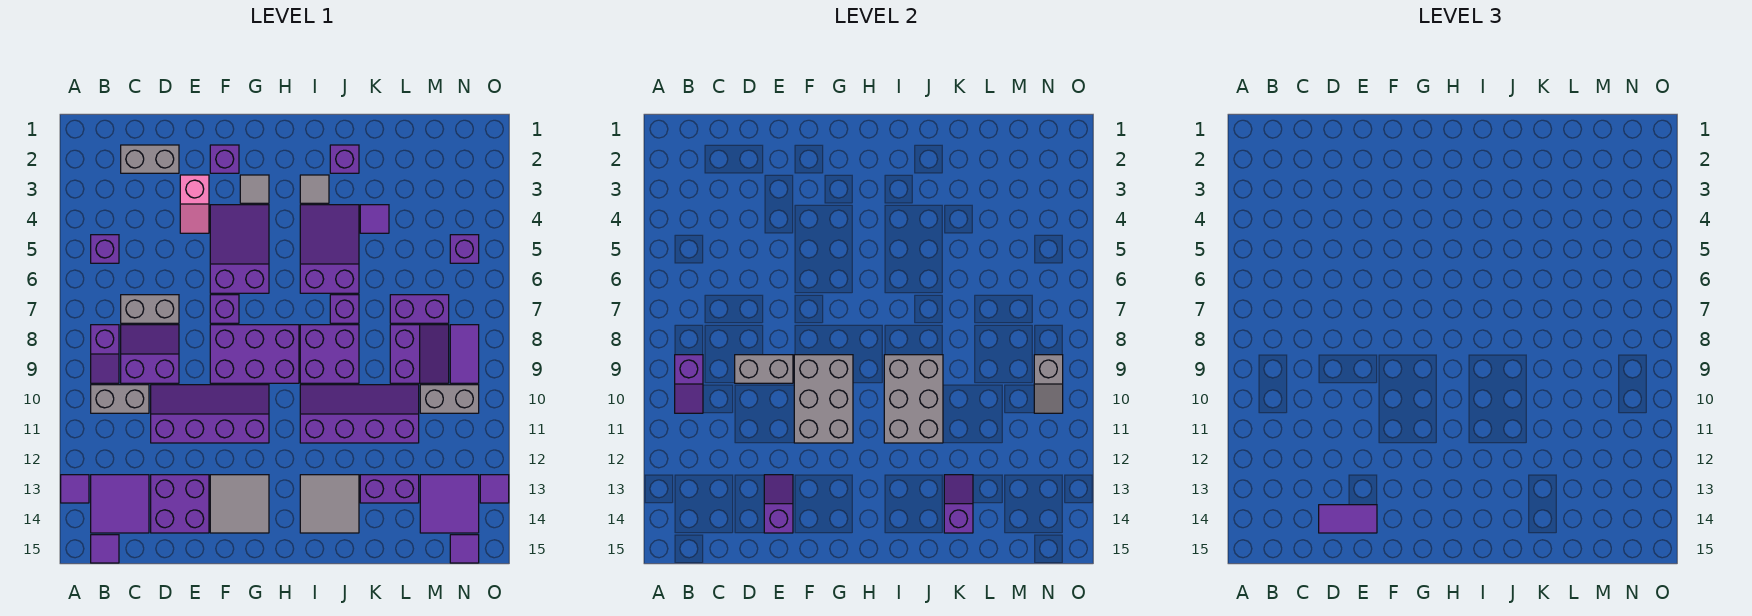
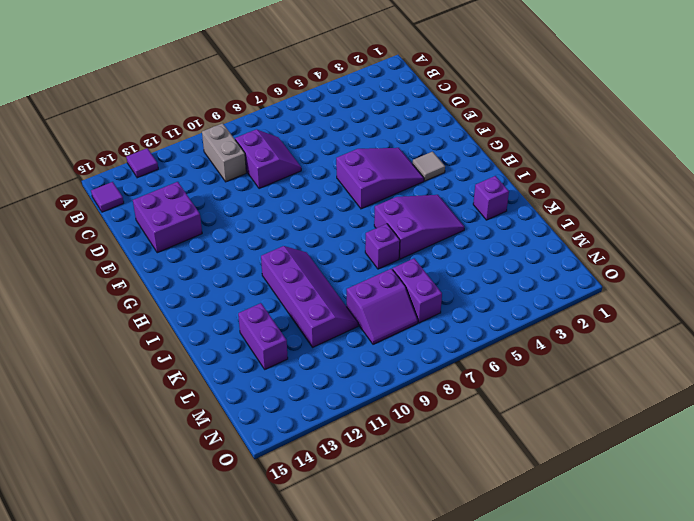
none -> purple 1x1 brick [91,235,119,263]
none -> purple 1x2 slope [91,325,119,383]
none -> purple 2x2 tile [91,475,149,533]
none -> grey 1x2 brick [121,145,179,173]

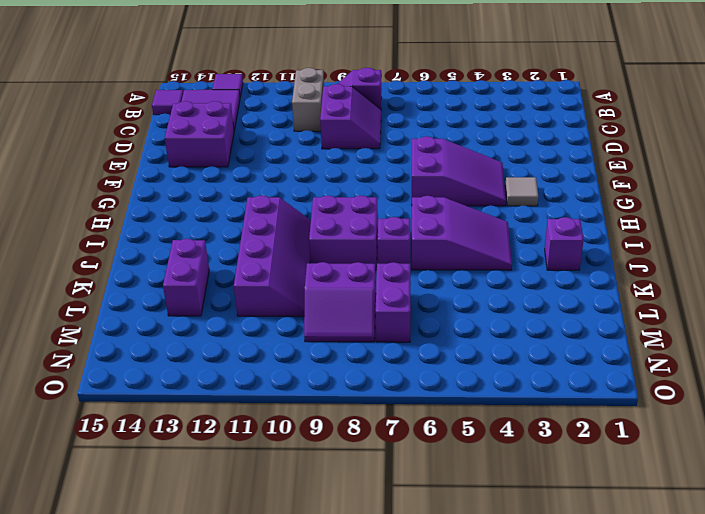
none -> purple 1x1 brick [91,235,119,263]
none -> grey 1x2 brick [121,145,179,173]
none -> grey 1x2 brick [121,295,179,323]
none -> purple 2x4 slope [151,385,269,443]

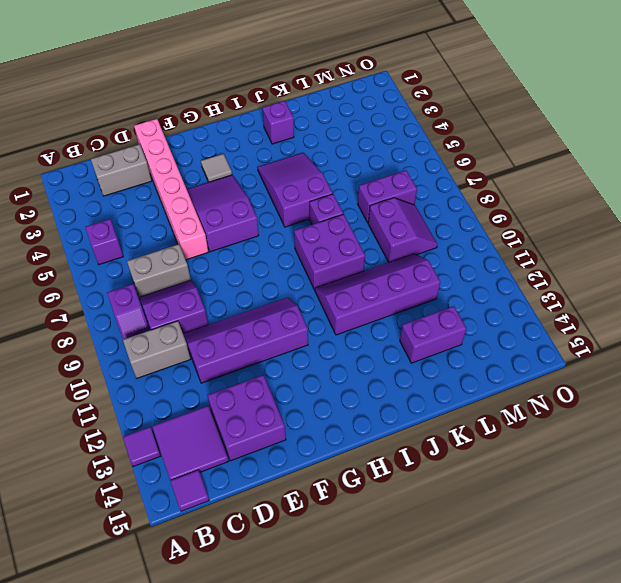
pink 1x6 brick [134,119,208,260] -> pink 1x2 slope [180,175,209,233]
none -> purple 1x1 brick [210,145,239,173]
none -> purple 1x1 brick [210,295,239,323]
none -> purple 2x3 brick [210,325,299,383]
none -> grey 2x2 tile [210,475,269,533]

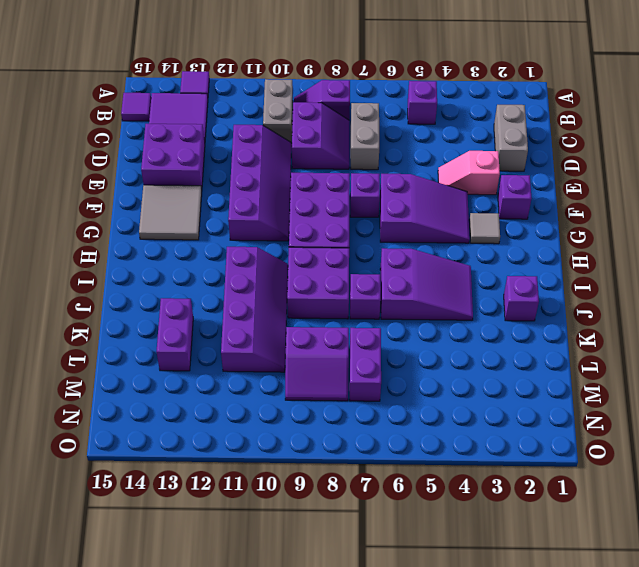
none -> grey 1x1 tile [300,175,329,203]
none -> grey 2x2 tile [300,475,359,533]
none -> purple 1x1 tile [360,205,389,233]
none -> grey 1x2 brick [420,385,479,413]

